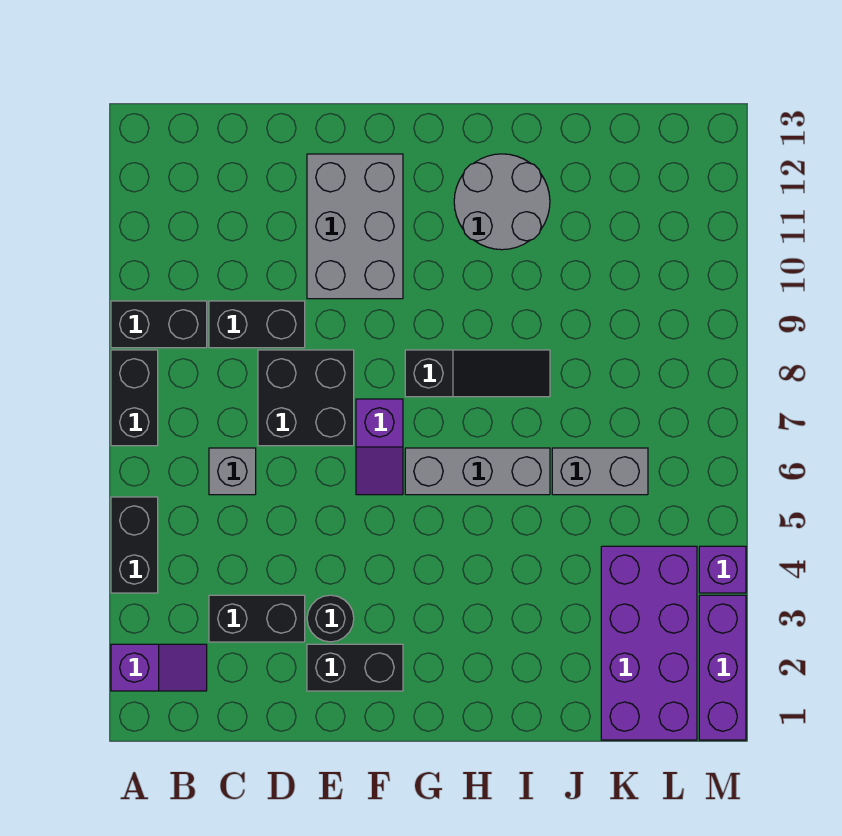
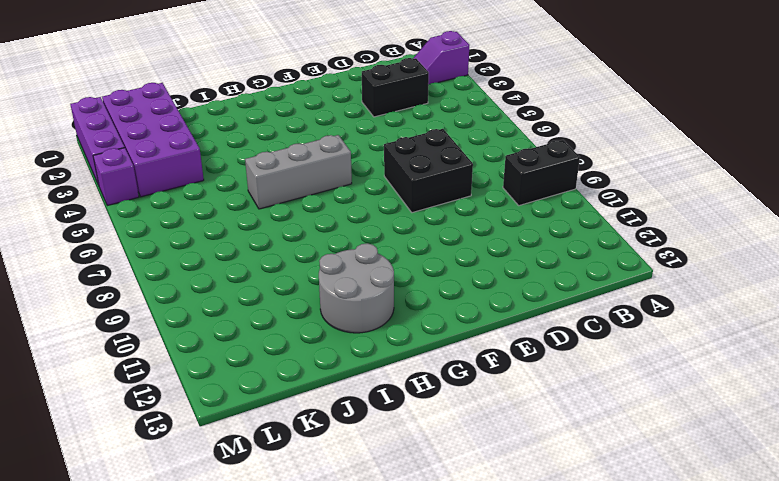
none -> black 1x2 brick [111,497,158,593]
none -> black 1x2 brick [111,350,158,446]
none -> grey 1x1 brick [209,448,256,495]

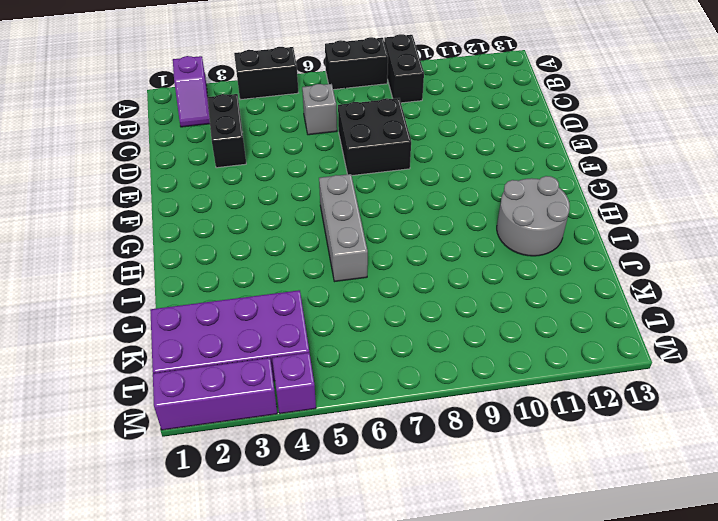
none -> black 1x2 brick [209,301,305,348]
none -> black 1x2 brick [307,644,403,691]
none -> black 1x1 round brick [307,595,354,642]

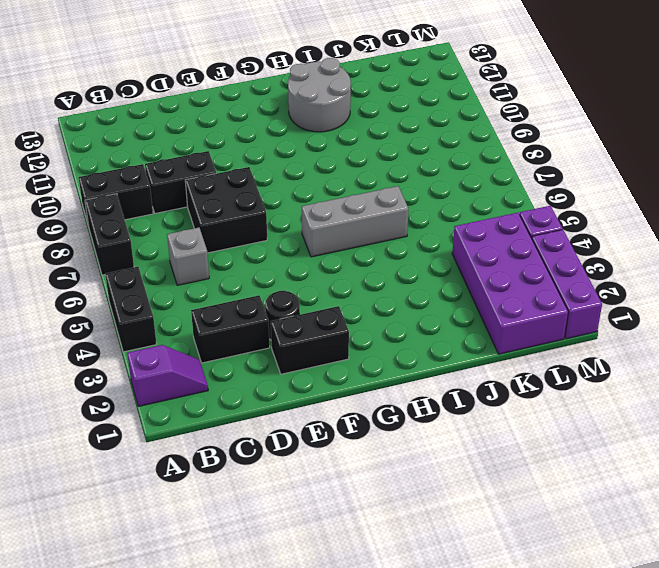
none -> grey 2x3 brick [307,154,403,299]
none -> purple 1x2 slope [356,399,403,495]
none -> black 1x3 slope [405,350,550,397]

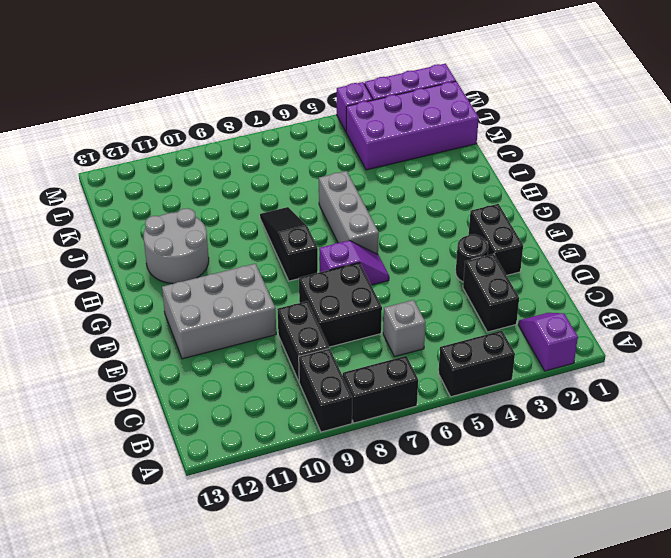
none -> grey 1x2 brick [552,448,648,495]

